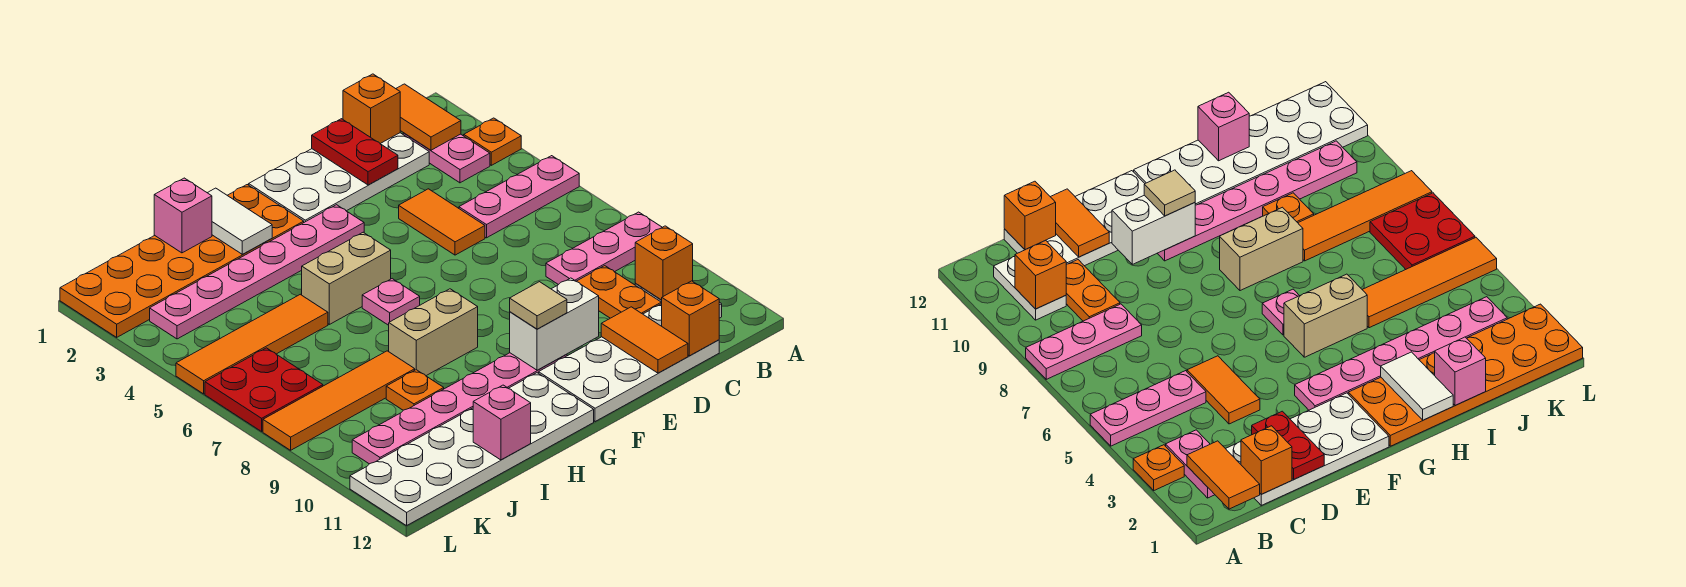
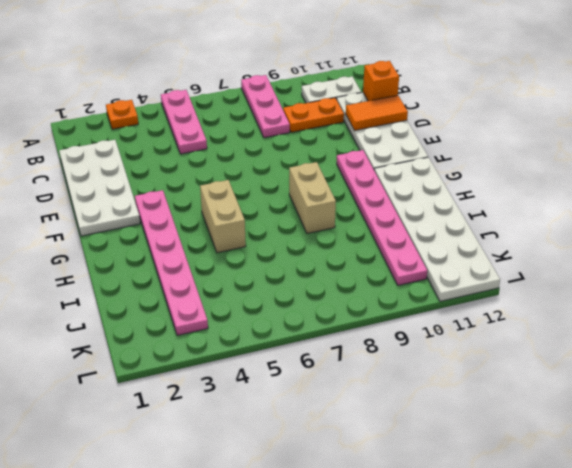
none -> pink 1x2 plate [403,133,490,183]
none -> orange 1x2 tile [399,189,485,255]
none -> orange 2x6 plate [60,185,304,337]
none -> pink 1x1 plate [362,279,420,325]

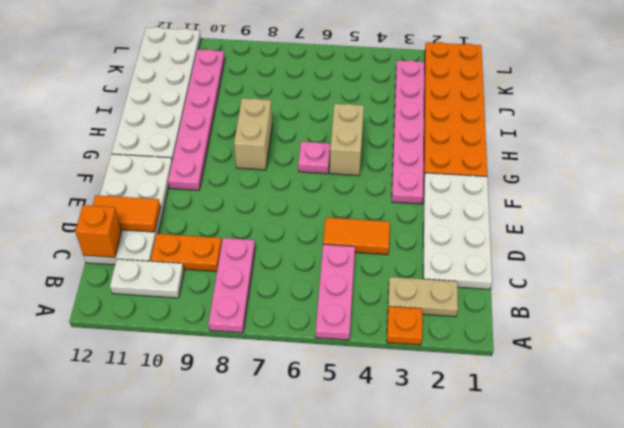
tan 1x2 plate [388,277,458,317] -> pink 1x2 plate [403,133,490,183]
none -> orange 1x4 tile [176,294,328,394]
none -> orange 1x4 tile [263,351,415,450]
none -> orange 1x1 plate [386,370,444,410]
none -> red 2x2 plate [205,348,323,431]

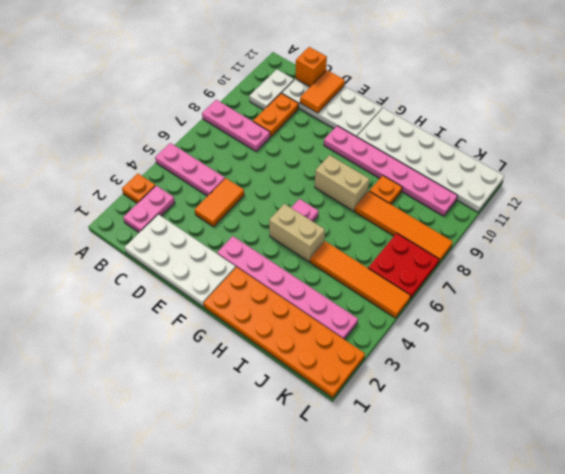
none -> orange 1x2 tile [396,84,461,150]
none -> orange 1x1 brick [635,226,693,300]
none -> orange 1x1 brick [343,74,400,144]
none -> red 1x2 plate [312,119,398,185]

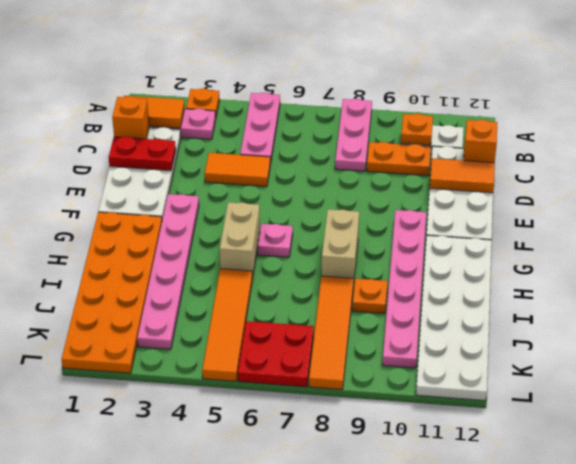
orange 1x1 plate [401,114,433,145] -> orange 1x1 brick [635,226,693,300]
none -> white 1x2 brick [510,278,599,370]
none -> white 1x2 tile [208,188,272,254]
none -> pink 1x1 brick [154,178,212,253]
none -> pink 1x1 brick [473,385,531,460]

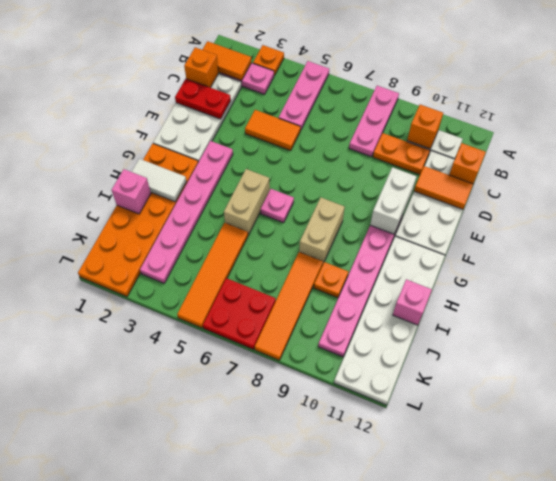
none -> tan 1x1 tile [510,282,567,329]

